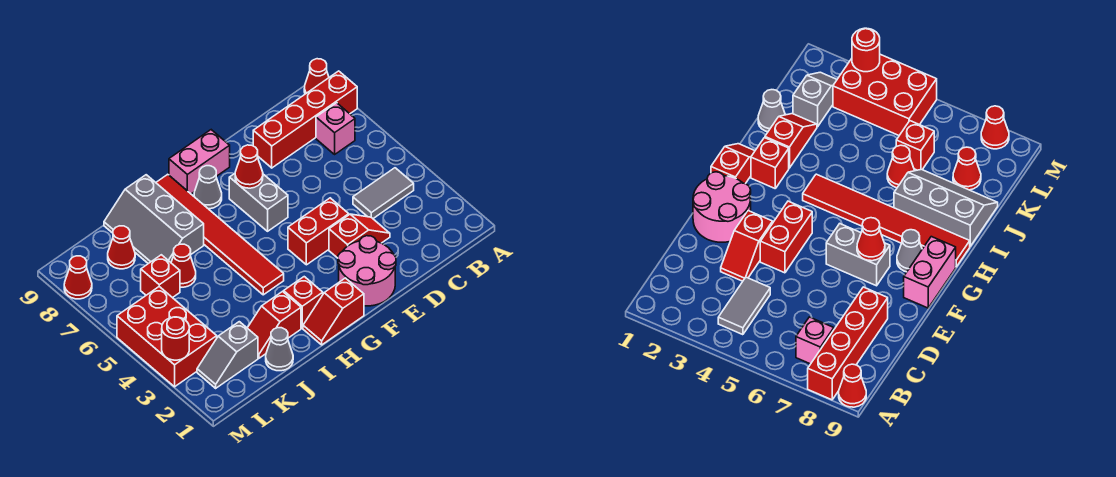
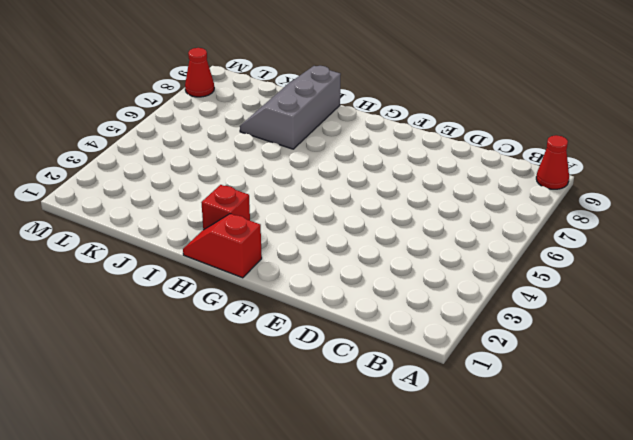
none -> red 1x4 brick [253,71,357,168]
none -> grey 1x2 tile [353,168,414,218]
none -> pink 1x1 brick [316,103,355,154]

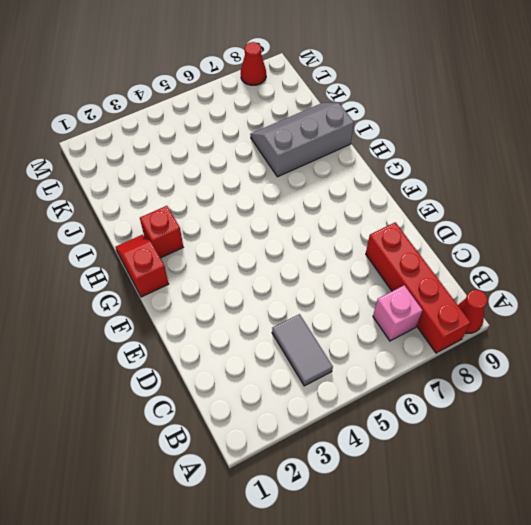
none -> red 1x2 slope [329,214,390,258]
none -> pink 2x2 round brick [338,236,396,306]
none -> red 1x2 brick [288,198,349,265]

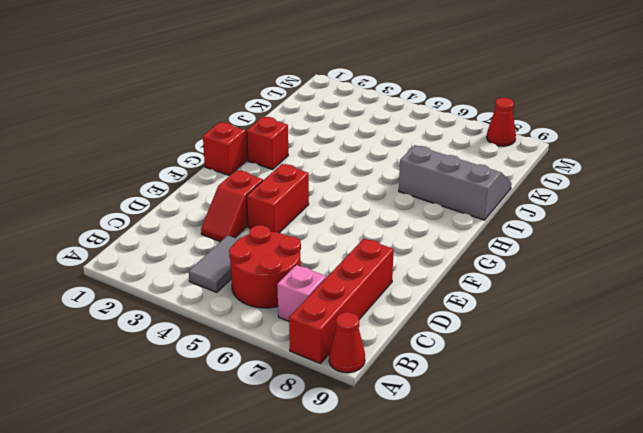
red 2x2 round brick [229,225,301,308] -> none
none -> pink 2x2 round brick [338,236,396,306]
none -> grey 1x2 brick [229,174,288,231]
none -> pink 1x2 brick [169,130,230,194]

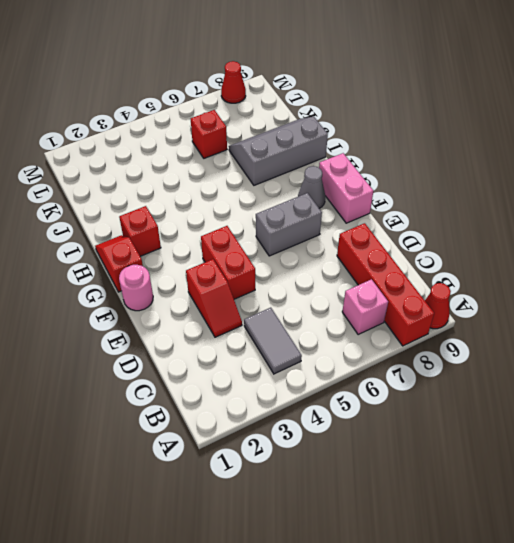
pink 1x1 round brick [119,265,153,311] -> pink 2x2 round brick [338,236,396,306]
none -> red 1x6 tile [156,174,284,295]
none -> red 1x2 slope [248,292,301,358]
none -> grey 1x1 cone [266,328,293,371]

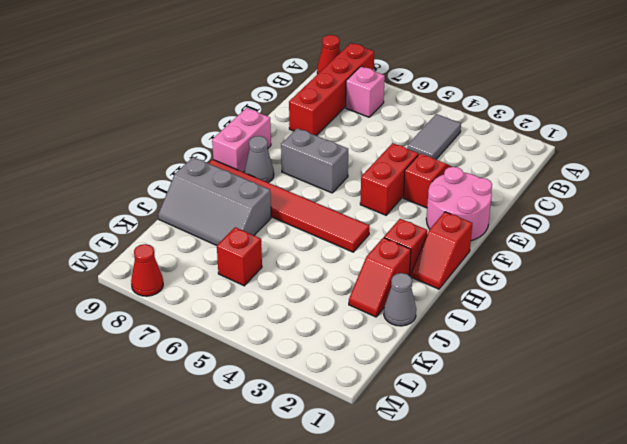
none -> red 1x1 cone [171,244,196,287]
none -> grey 1x2 slope [197,322,258,388]
none -> red 1x1 cone [108,226,135,269]

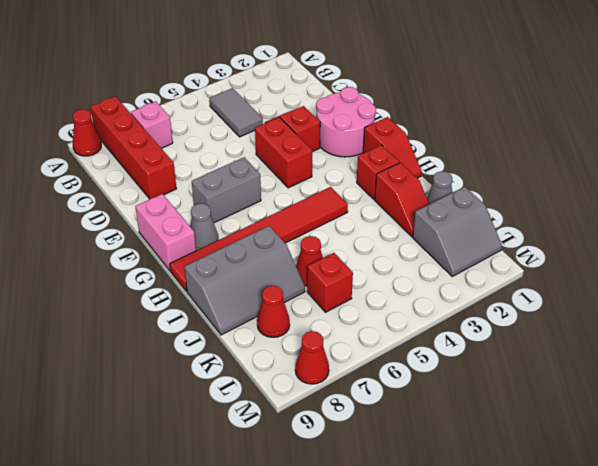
grey 2x2 slope [413,187,502,276] -> grey 1x2 slope [197,322,258,388]
none -> red 2x3 brick [117,287,217,387]
none -> red 1x1 cone [235,145,263,188]
none -> red 1x1 round brick [162,317,189,360]

